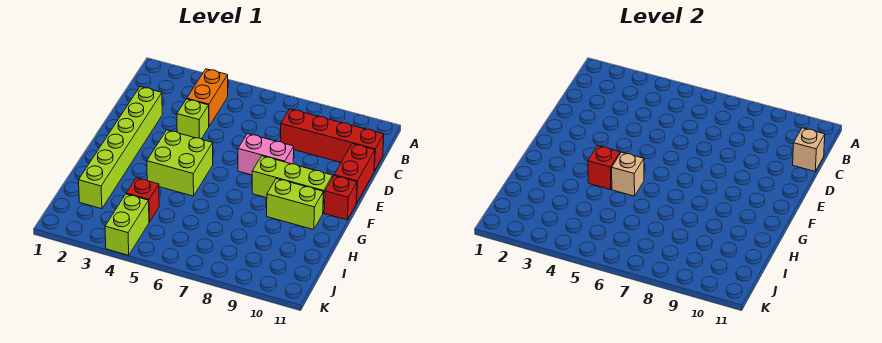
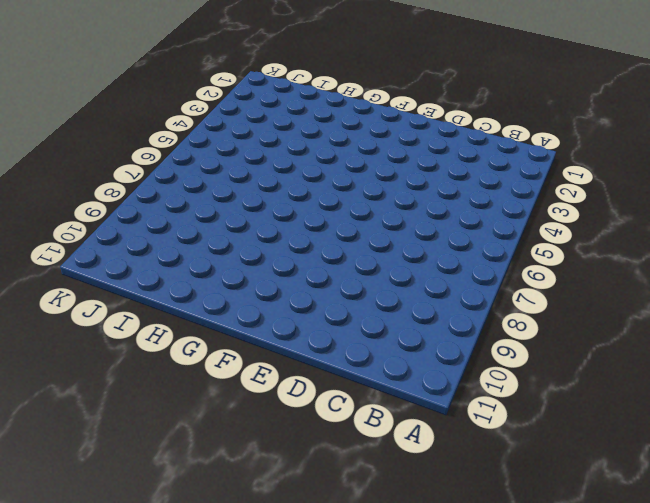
none -> orange 1x2 brick [187,69,228,126]
none -> red 1x4 brick [281,109,384,171]
none -> lime 1x6 brick [79,87,162,209]

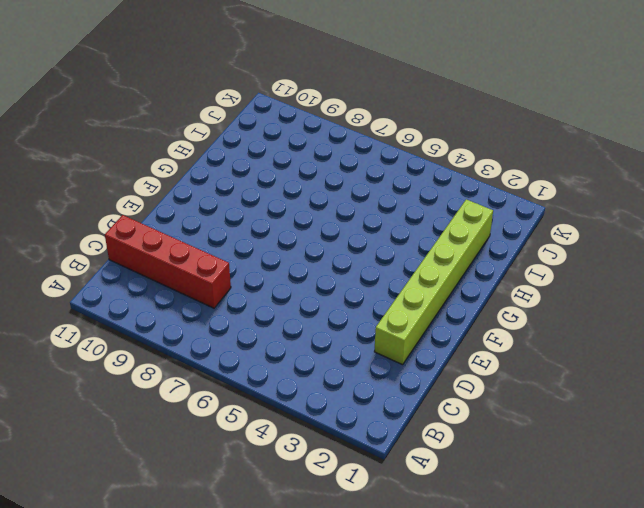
none -> orange 1x2 brick [187,69,228,126]
none -> lime 1x1 brick [177,99,209,139]
none -> red 1x2 brick [334,144,375,203]

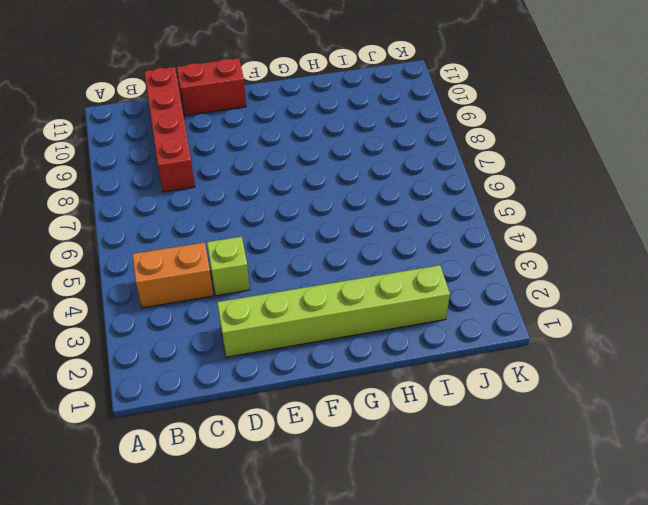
none -> pink 1x2 brick [238,134,294,175]
none -> lime 2x2 brick [147,130,213,196]
none -> lime 1x3 brick [252,156,333,213]

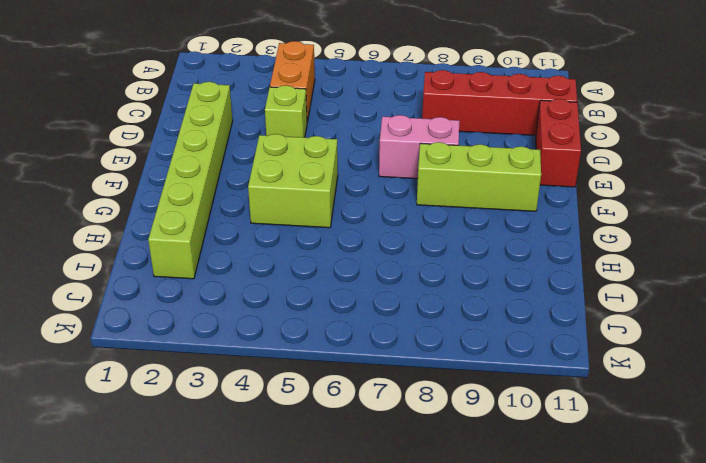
none -> red 1x1 brick [324,176,357,220]
none -> lime 1x2 brick [267,179,323,230]
none -> red 1x1 brick [126,178,159,222]

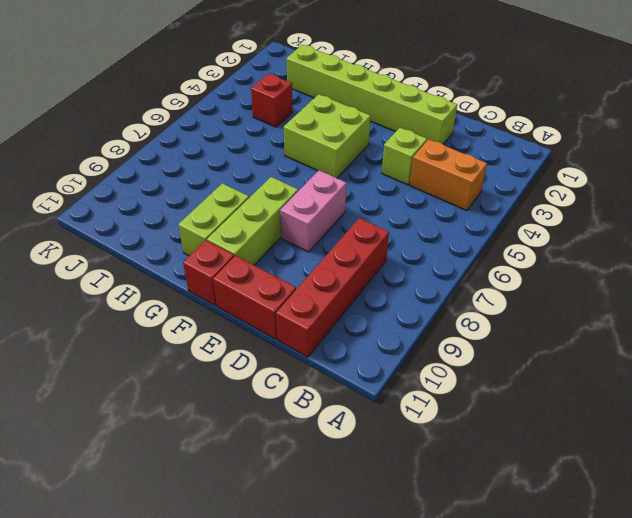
none -> lime 1x2 brick [105,194,149,255]
none -> tan 1x1 brick [793,128,825,171]
none -> red 1x1 brick [588,146,620,190]

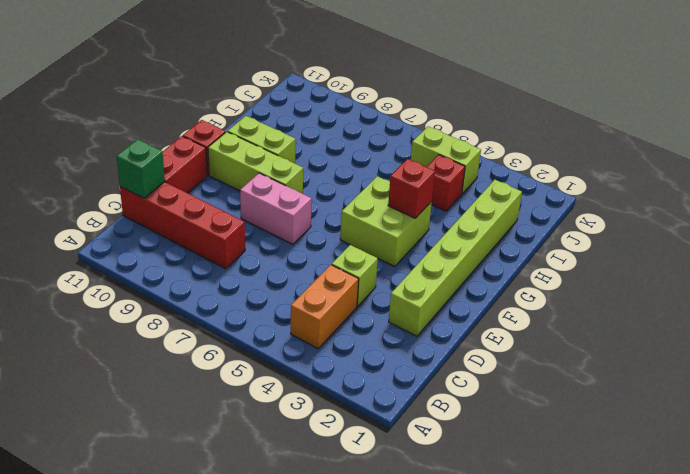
green 1x1 brick [117,139,165,198] -> tan 1x1 brick [793,128,825,171]
lime 1x2 brick [411,126,481,194] -> lime 1x2 brick turned to [105,194,149,255]
none -> tan 1x1 brick [612,152,644,196]

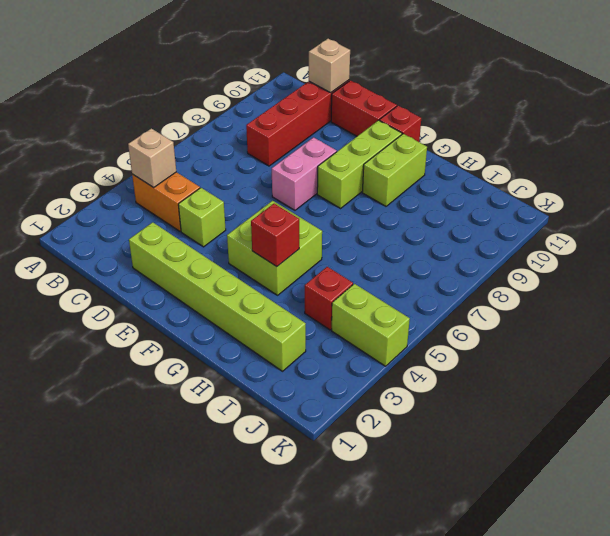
tan 1x1 brick [128,128,176,188] -> tan 1x1 brick moved to [612,152,644,196]

